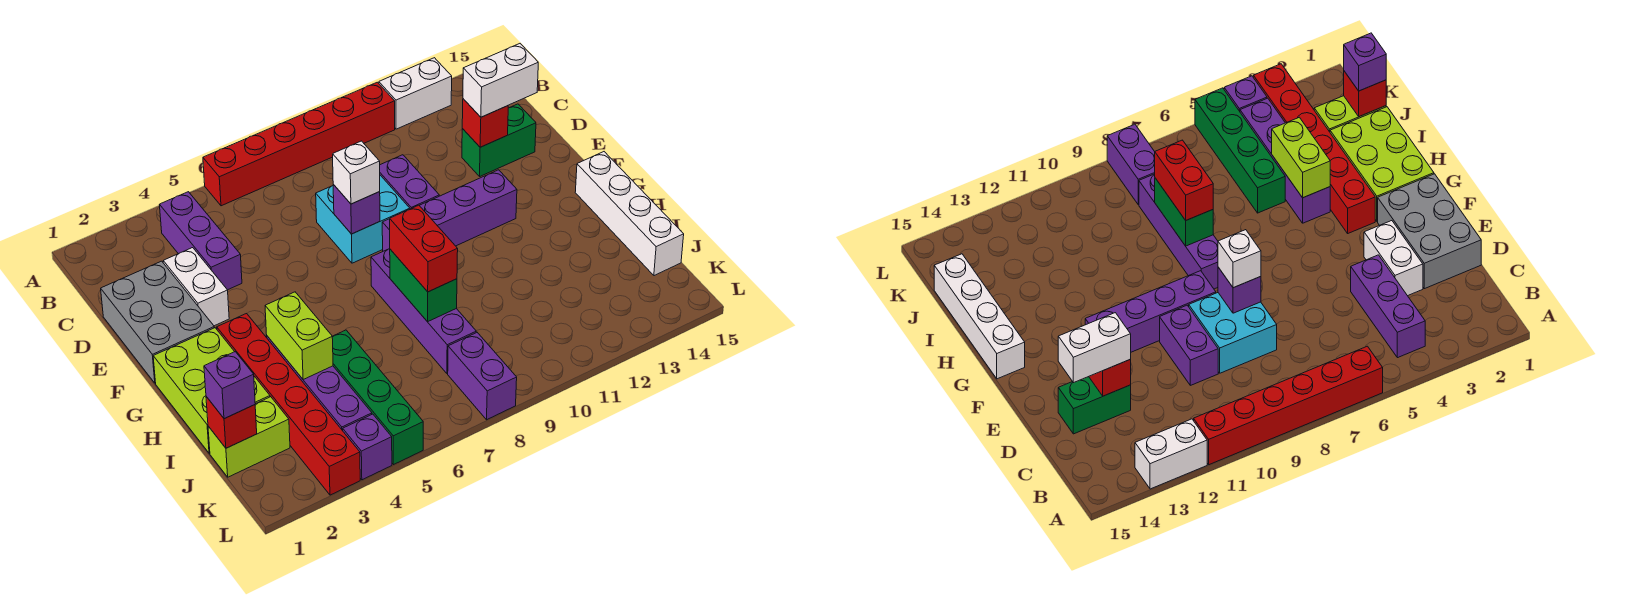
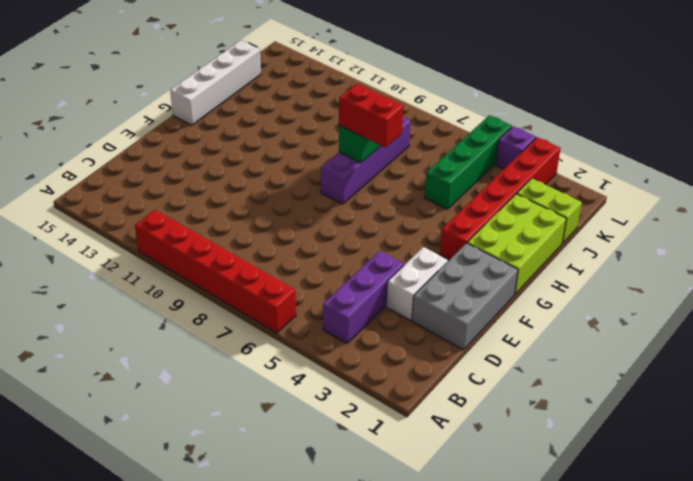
red 1x2 brick [339,84,403,147] -> red 1x2 brick turned to [390,205,458,292]
none -> white 1x2 brick [379,58,452,129]
none -> cyan 2x2 brick [316,175,410,263]
none -> purple 1x2 brick [380,155,439,209]

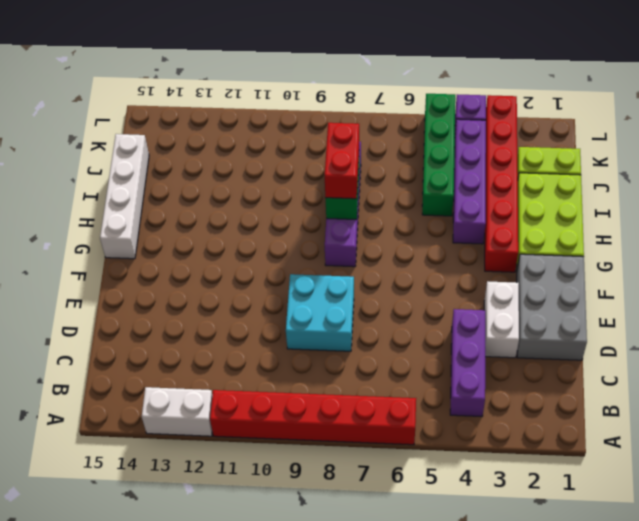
none -> purple 1x2 brick [380,155,439,209]
none -> green 1x2 brick [462,104,536,176]
none -> purple 1x4 brick [382,170,517,251]

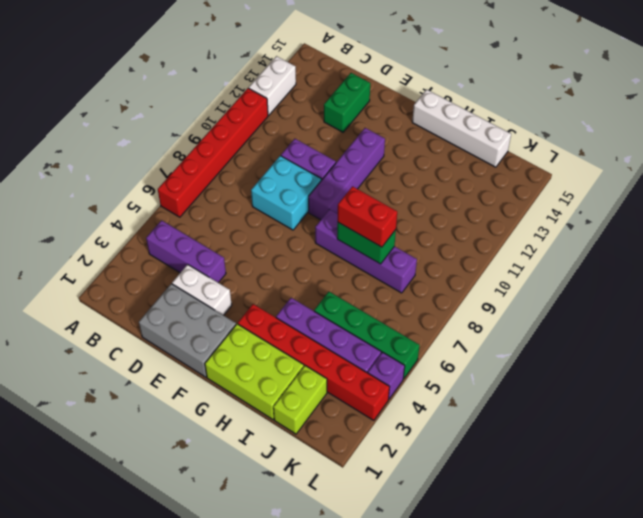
none -> purple 1x2 brick [448,332,517,420]
none -> red 1x1 brick [462,99,508,147]
none -> purple 1x1 brick [333,185,380,234]

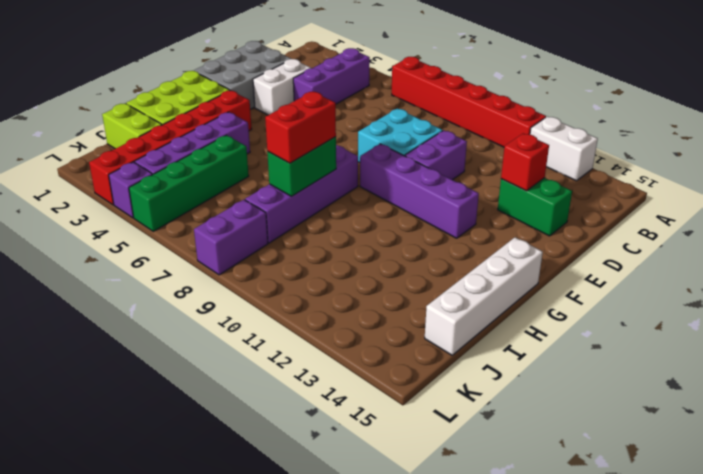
none -> purple 1x1 brick [333,185,380,234]
none -> lime 1x2 brick [265,292,333,379]
none -> red 1x1 brick [206,397,257,448]

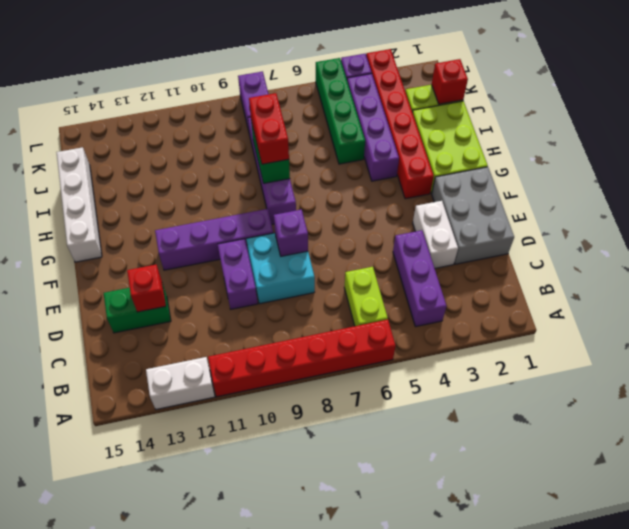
lime 1x2 brick [344,267,388,326] -> lime 1x2 brick moved to [265,292,333,379]
none -> white 1x2 brick [463,44,538,117]
none -> white 1x1 brick [333,141,380,204]
none -> purple 1x1 brick [204,352,255,419]

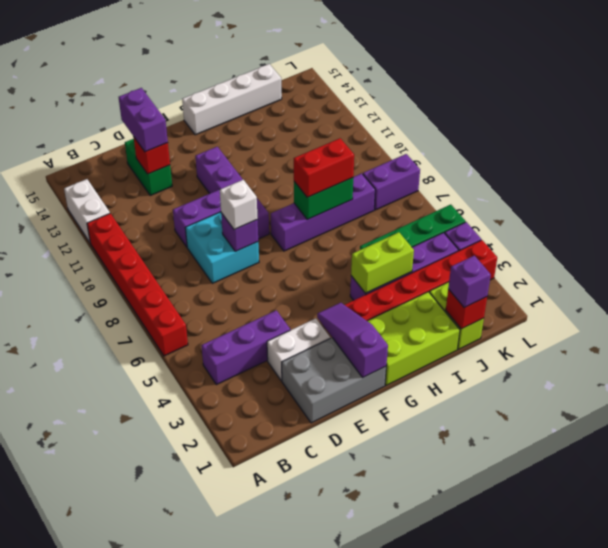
purple 1x2 brick [119,88,168,152] -> white 1x2 brick [463,44,538,117]
purple 1x3 slope [317,303,388,378] -> none

